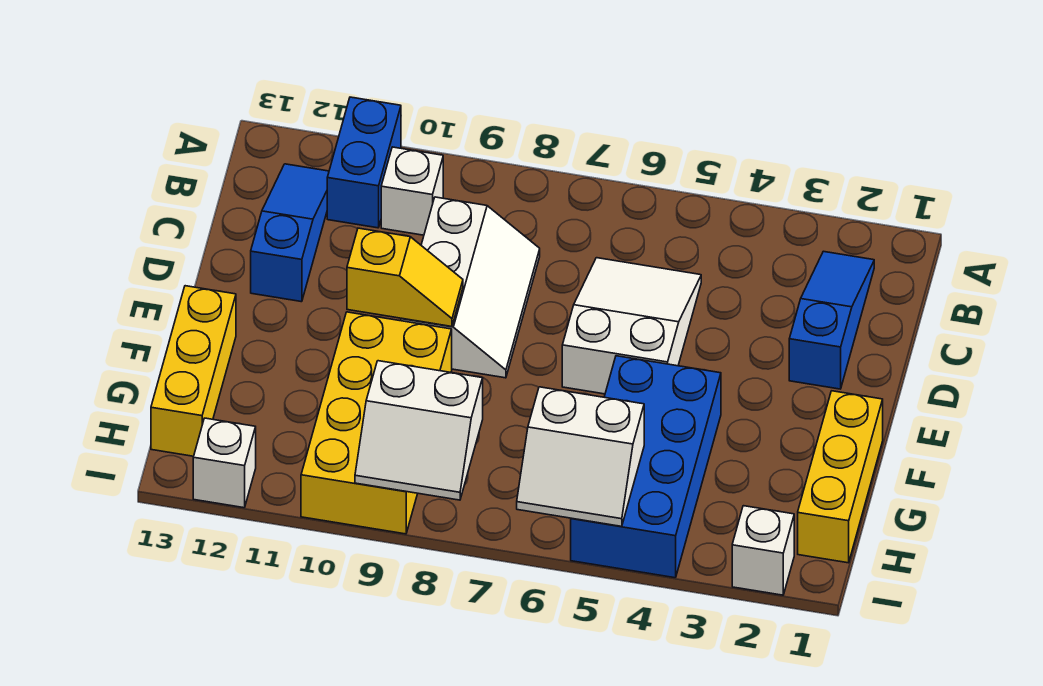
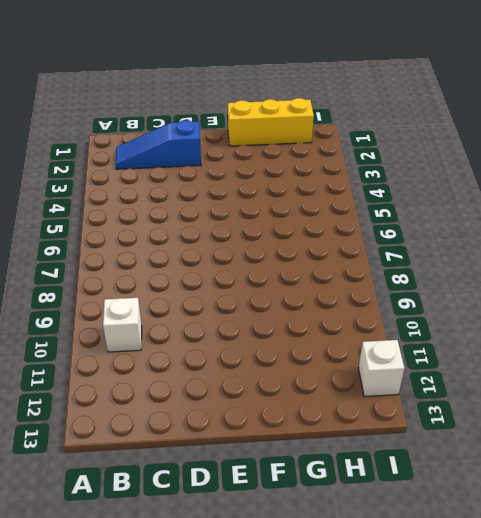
none -> blue 1x2 brick [327,97,401,228]
none -> blue 1x3 slope [251,164,329,302]
none -> white 2x3 slope [562,258,701,394]

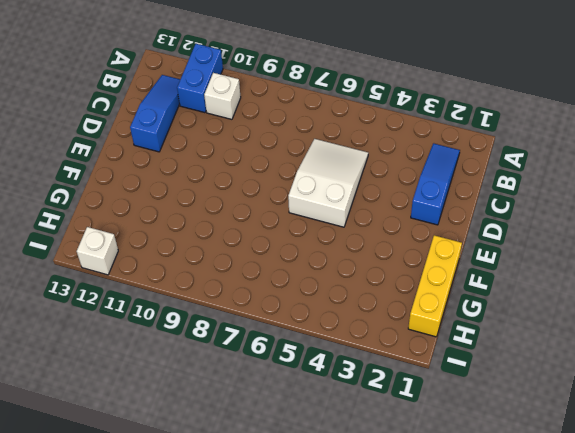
none -> white 2x3 slope [401,197,540,378]
none -> blue 2x4 brick [571,356,721,578]
none -> yellow 2x4 brick [301,312,452,534]

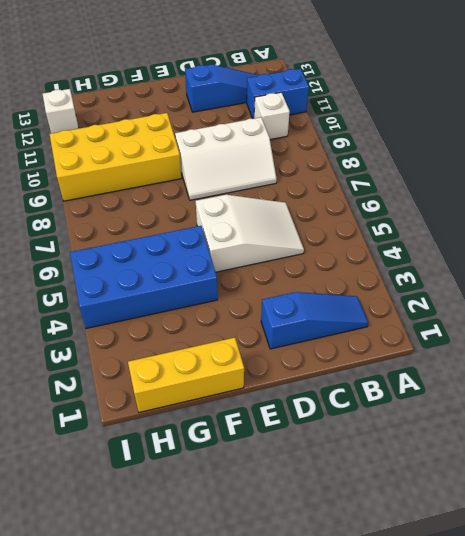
none -> yellow 1x3 brick [151,286,236,456]
none -> white 1x1 brick [732,506,794,595]
none -> yellow 1x2 slope [347,228,463,327]

